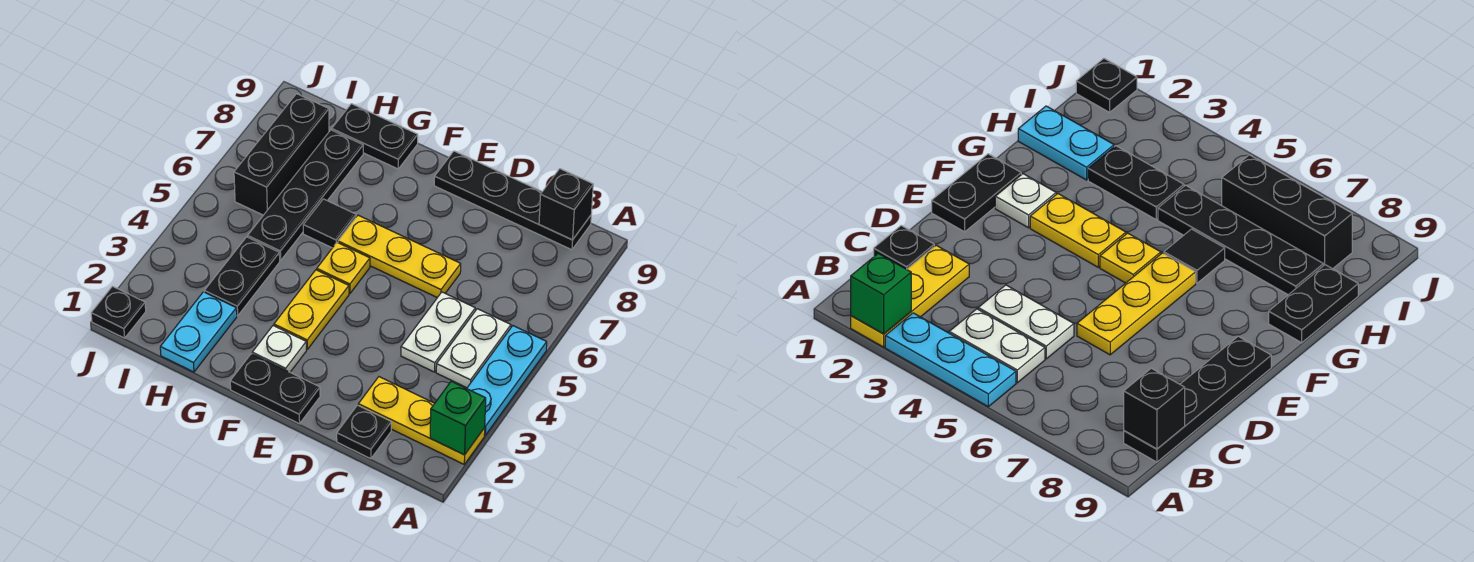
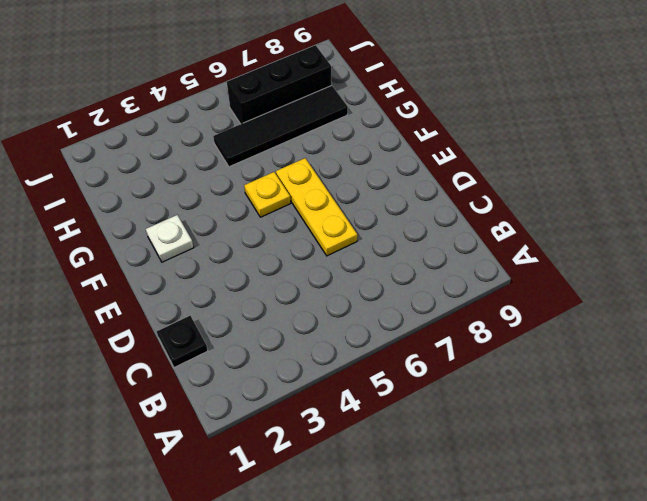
black 1x4 tile [213,85,348,167] -> black 1x4 plate [248,130,363,261]
none -> yellow 1x3 plate [358,377,485,464]
none -> cyan 1x3 plate [467,326,547,435]
none -> white 1x2 plate [436,309,511,388]

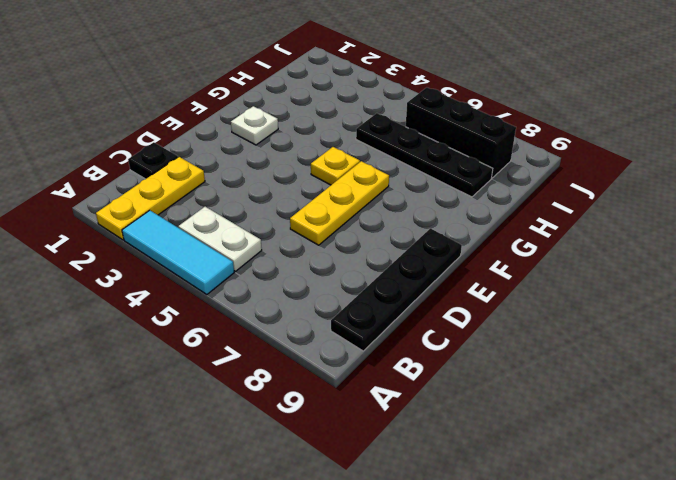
cyan 1x3 tile [122,210,234,295] -> cyan 1x3 plate [467,326,547,435]
none -> white 1x2 plate [401,292,475,372]
none -> black 1x2 plate [230,354,320,424]
none -> yellow 1x2 plate [274,270,349,349]

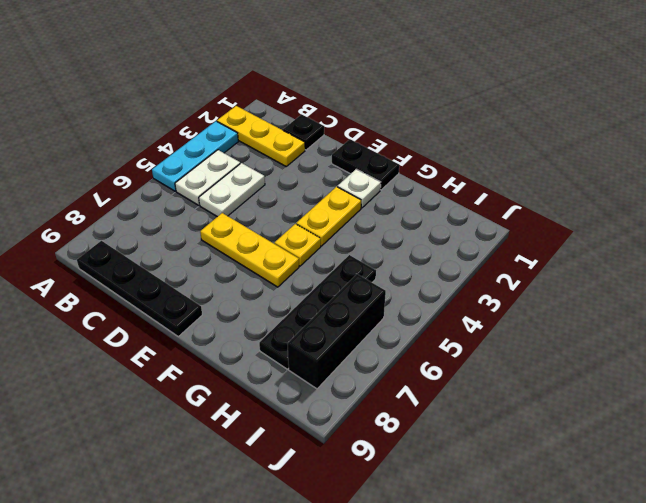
none -> black 1x1 tile [303,199,356,248]
none -> black 1x2 plate [332,104,418,169]
none -> cyan 1x2 plate [160,292,237,372]

